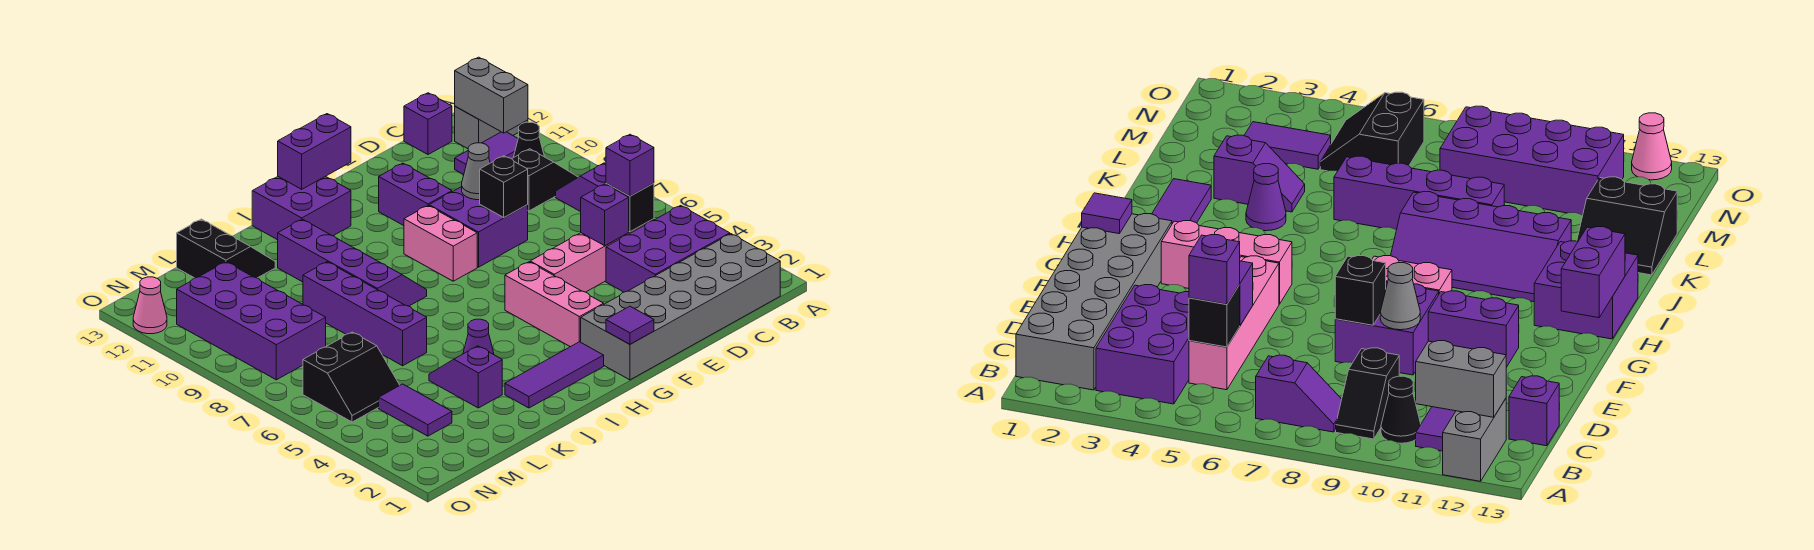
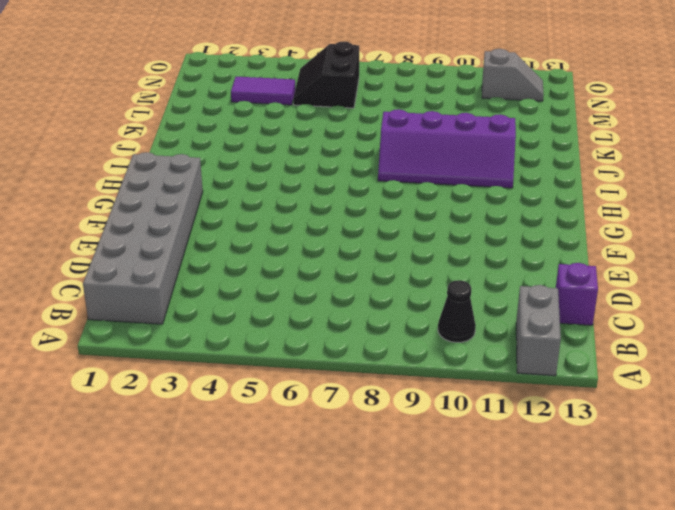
grey 1x2 slope [482,49,544,101] -> purple 2x4 brick [177,262,326,380]
none -> purple 2x3 brick [606,206,730,292]
none -> purple 1x2 slope [556,163,606,212]
none -> black 1x2 slope [512,149,578,211]
none -> purple 1x2 tile [455,132,518,175]

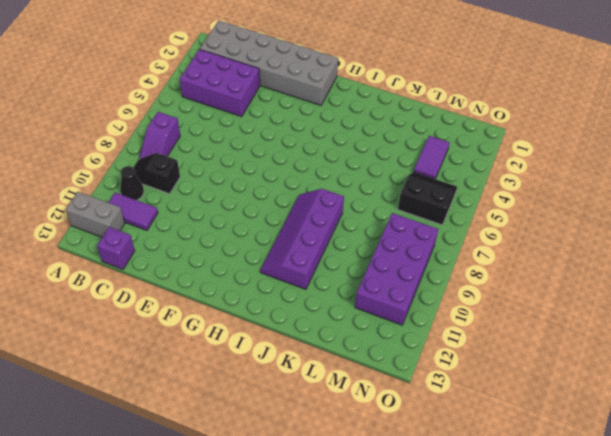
none -> pink 1x4 brick [530,219,654,292]
none -> purple 2x2 brick [429,187,528,267]
none -> purple 1x2 brick [379,163,452,226]
none -> pink 1x3 brick [505,262,604,347]

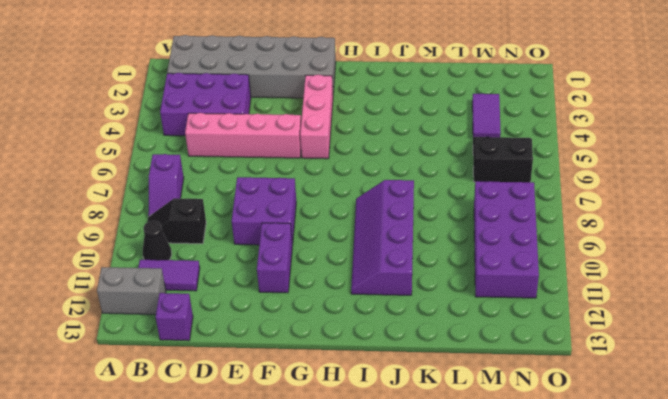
none -> pink 1x2 brick [404,206,477,281]
none -> purple 1x3 tile [505,342,604,408]
none -> purple 2x2 brick [252,176,351,240]
none -> purple 1x1 cone [463,319,494,355]

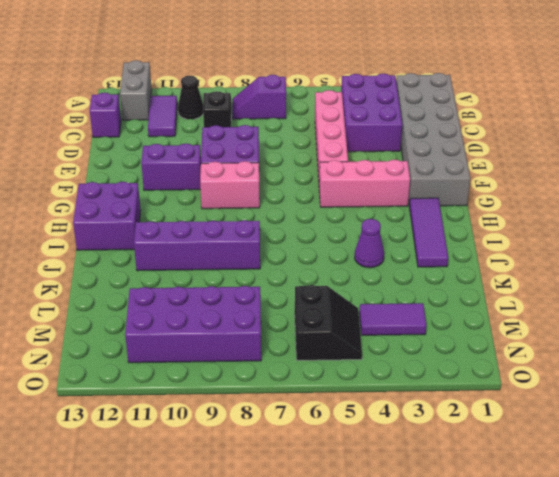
none -> purple 1x2 slope [429,346,502,408]
none -> purple 1x4 brick [303,262,427,366]
none -> black 2x2 slope [177,219,275,278]
none -> pink 1x1 cone [133,277,167,334]

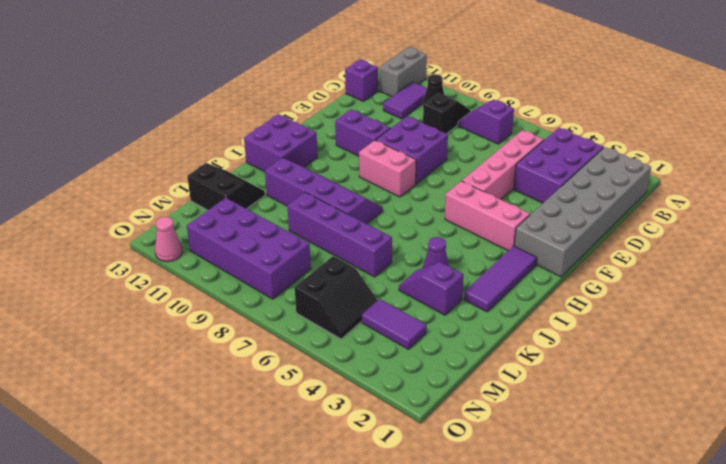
none -> grey 1x2 brick [455,57,528,133]
none -> black 1x1 brick [606,183,654,232]
none -> purple 1x1 brick [581,184,629,246]
none -> black 1x1 brick [480,156,528,217]

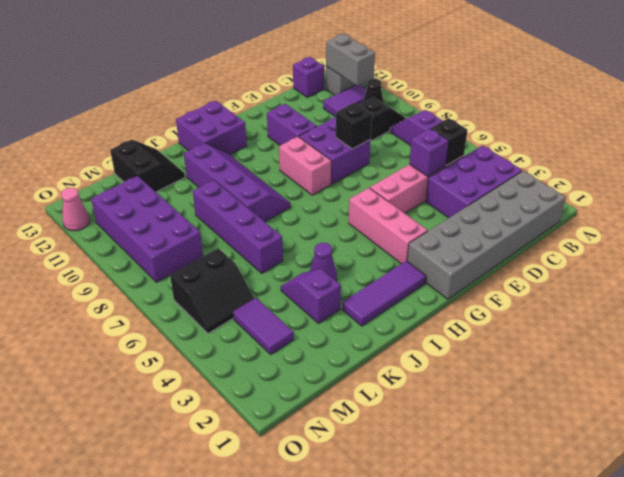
none -> grey 1x1 cone [462,143,490,200]
none -> purple 1x1 tile [606,306,654,344]
none -> purple 1x2 brick [278,114,351,189]
none -> purple 1x1 brick [606,134,654,196]

